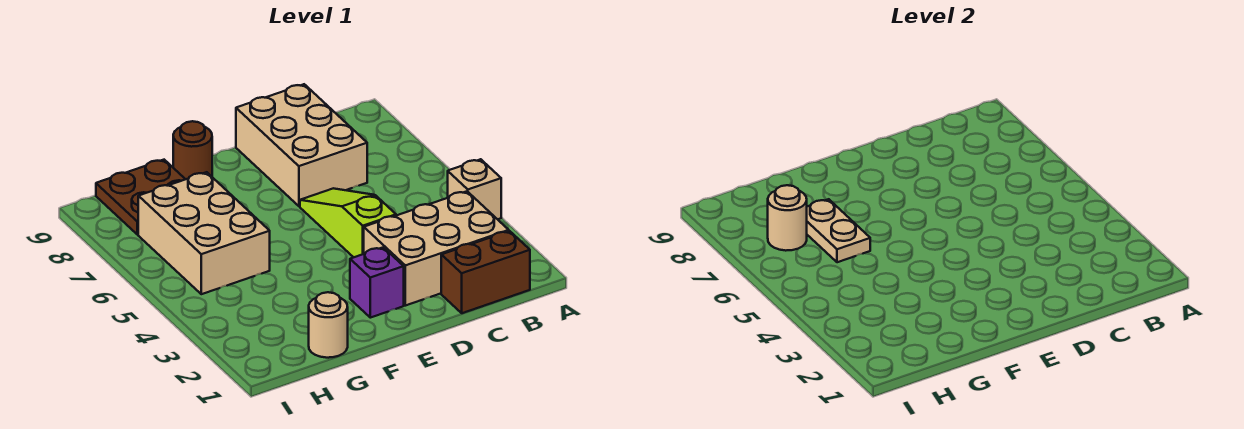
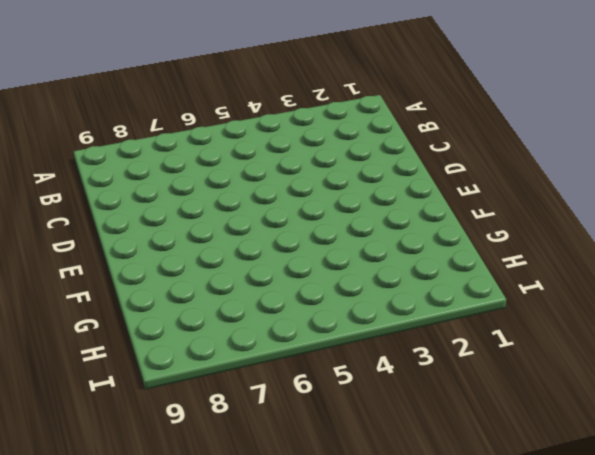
none -> tan 1x1 brick [448,159,501,219]
none -> brown 1x2 brick [441,231,530,313]
none -> tan 2x3 brick [364,191,509,306]

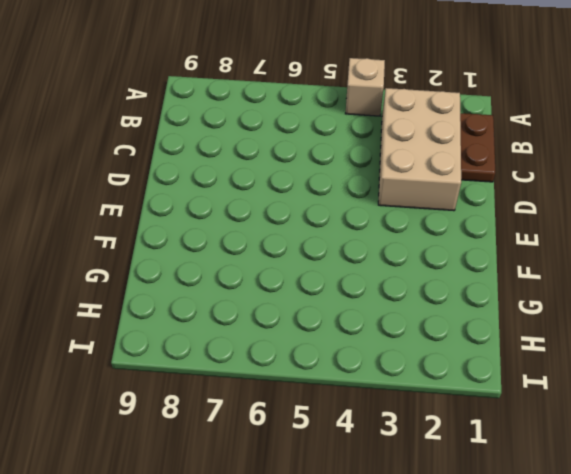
brown 1x2 plate [460,113,495,182] -> brown 1x2 brick [441,231,530,313]
none -> tan 2x3 brick [236,84,367,206]
none -> lime 1x3 slope [300,188,396,257]
none -> purple 1x1 brick [350,247,404,318]

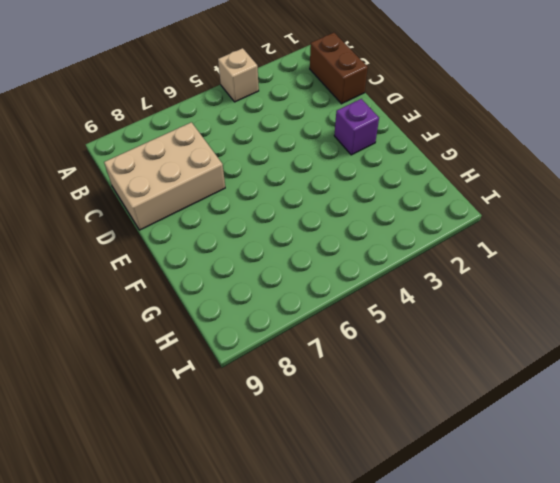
none -> tan 2x3 brick [364,191,509,306]
none -> lime 1x3 slope [300,188,396,257]
none -> brown 1x1 round brick [173,121,212,179]

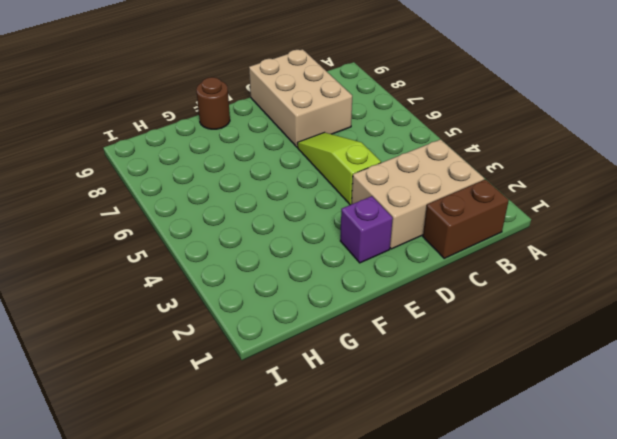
none -> tan 1x1 brick [448,159,501,219]
none -> tan 1x1 round brick [309,292,348,358]
none -> tan 2x3 brick [138,172,270,294]

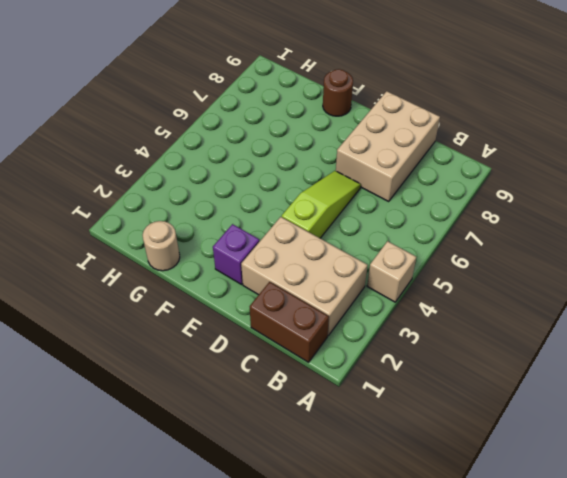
none -> tan 2x3 brick [138,172,270,294]
none -> brown 2x2 plate [96,160,185,235]
none -> tan 1x2 plate [807,199,870,262]

